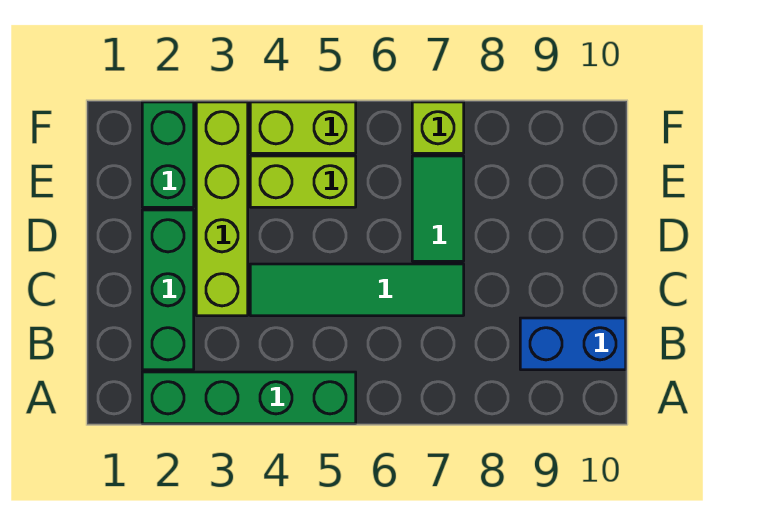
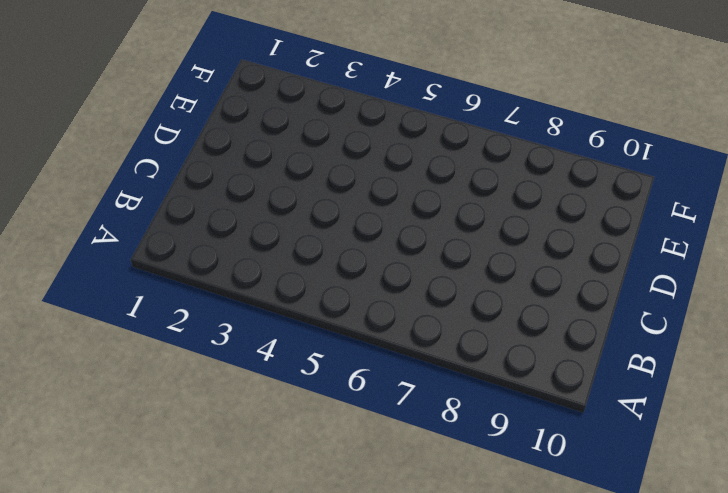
none -> green 1x4 brick [142,372,356,424]
none -> green 1x3 brick [142,210,194,370]

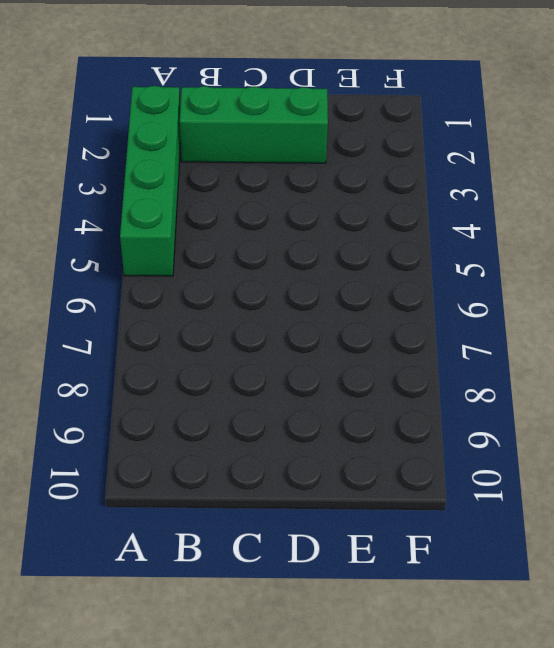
none -> blue 1x2 brick [520,318,626,370]
none -> lime 1x4 brick [196,102,248,316]

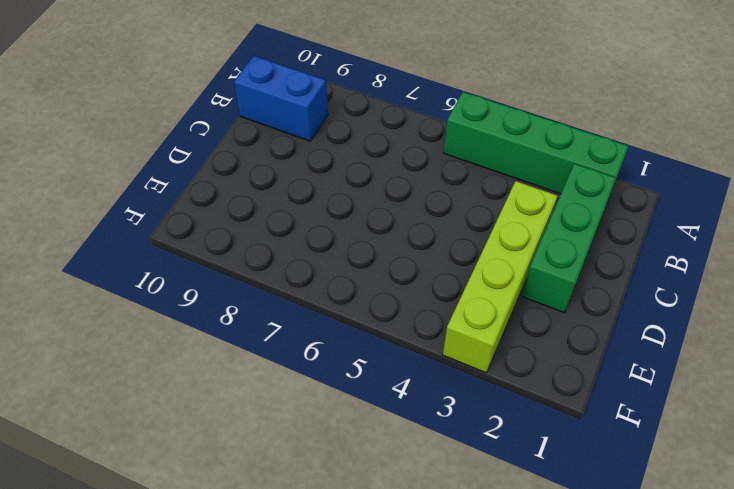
none -> green 1x4 tile [250,264,464,316]
none -> green 1x2 tile [412,156,464,261]

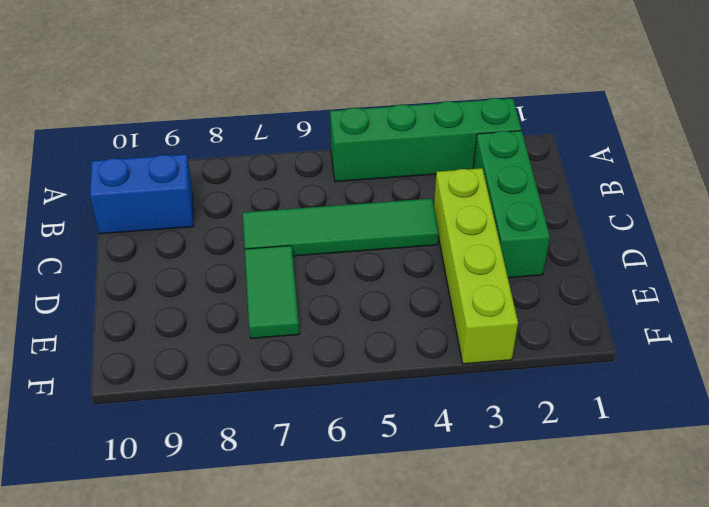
none -> green 1x2 brick [142,102,194,207]
none -> lime 1x2 brick [250,156,356,207]

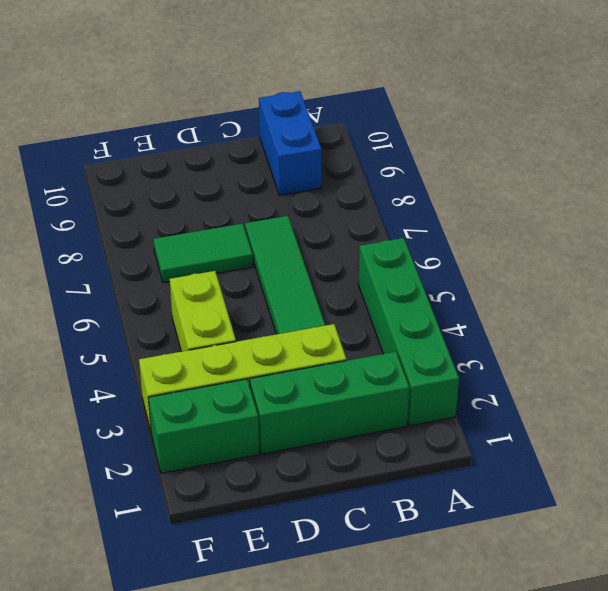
none -> lime 1x2 brick [250,102,356,153]
none -> lime 1x1 brick [412,102,464,153]

